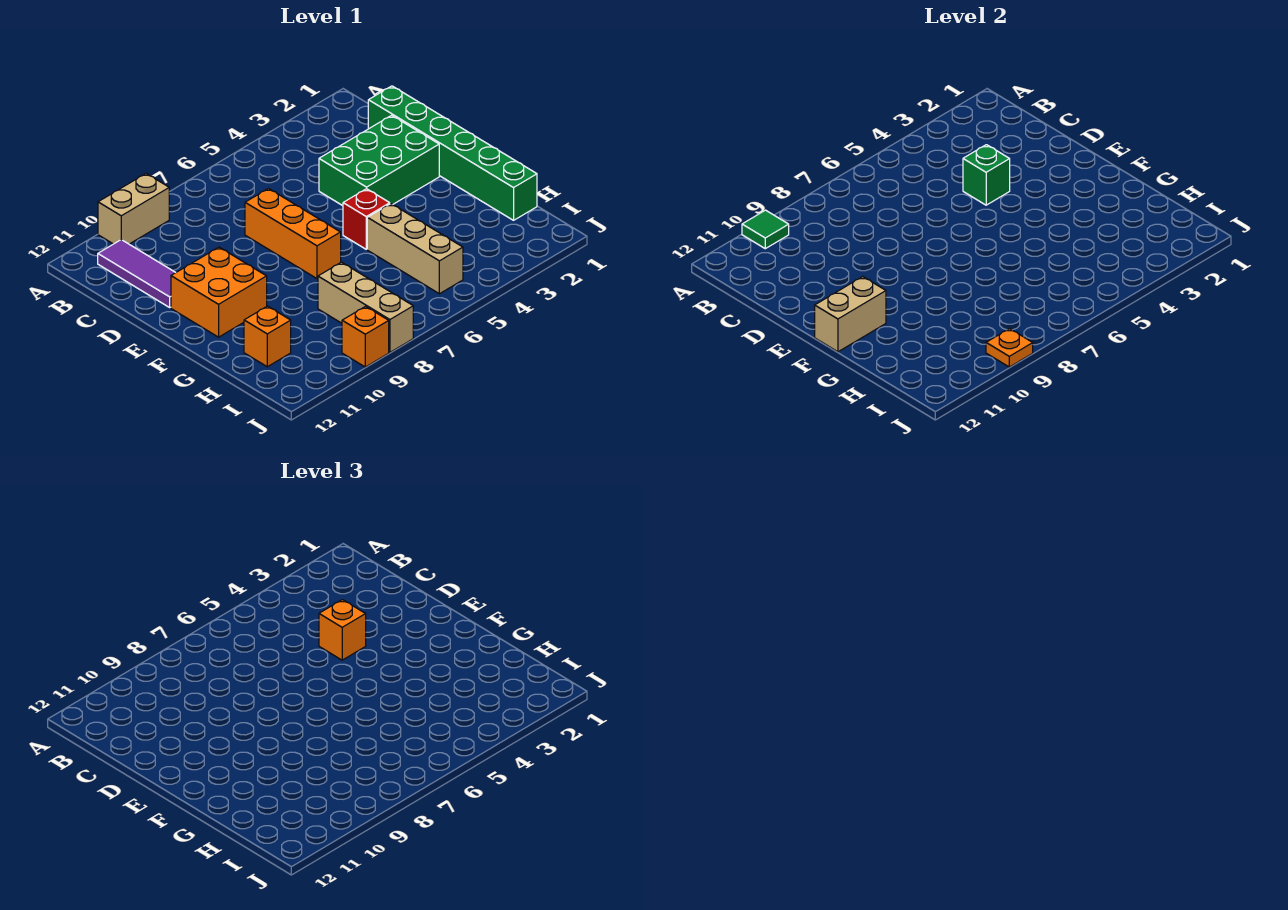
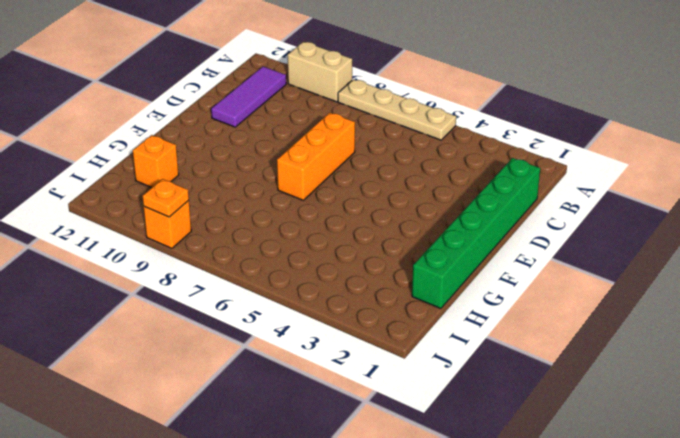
tan 1x4 plate [338,79,456,140] -> none
none -> green 2x3 brick [319,115,439,206]
none -> orange 2x2 brick [171,247,267,337]
none -> red 1x1 brick [343,189,390,249]

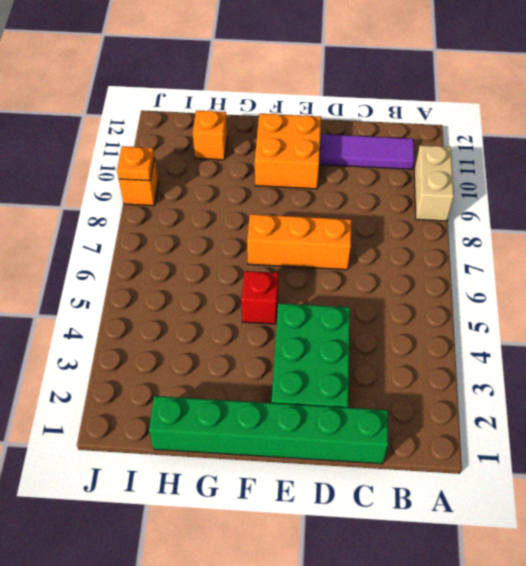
none -> tan 1x3 brick [367,204,463,294]
none -> tan 1x3 brick [318,262,413,352]
none -> green 1x1 tile [742,210,789,249]

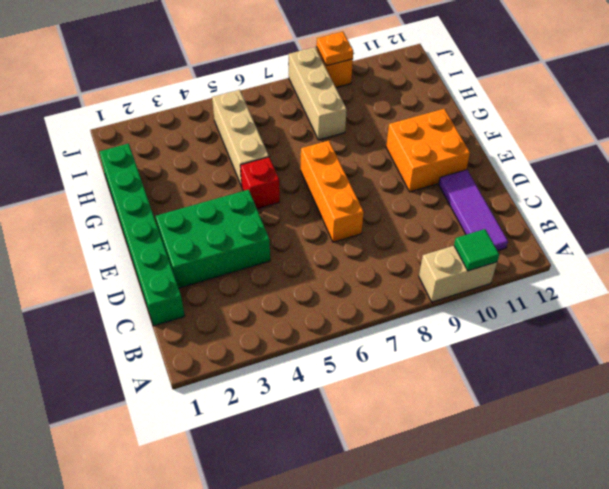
none -> orange 1x1 brick [244,306,291,367]
none -> green 1x1 brick [963,145,1010,205]
none -> tan 1x2 brick [815,277,886,352]

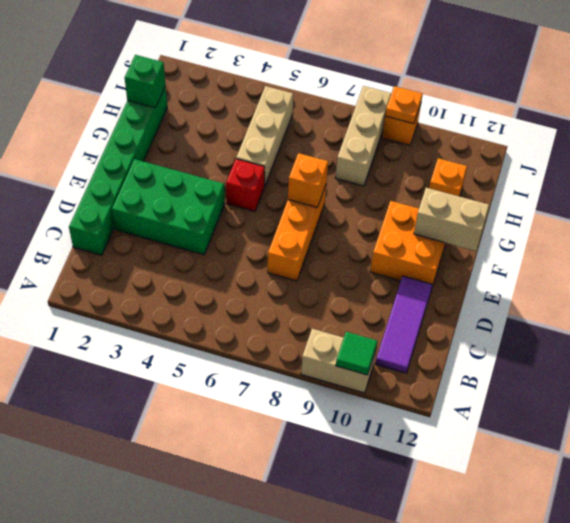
orange 1x1 brick [288,153,328,208] -> orange 1x1 brick moved to [319,600,366,660]
green 1x1 brick [125,55,166,108] -> green 1x1 brick moved to [963,145,1010,205]

